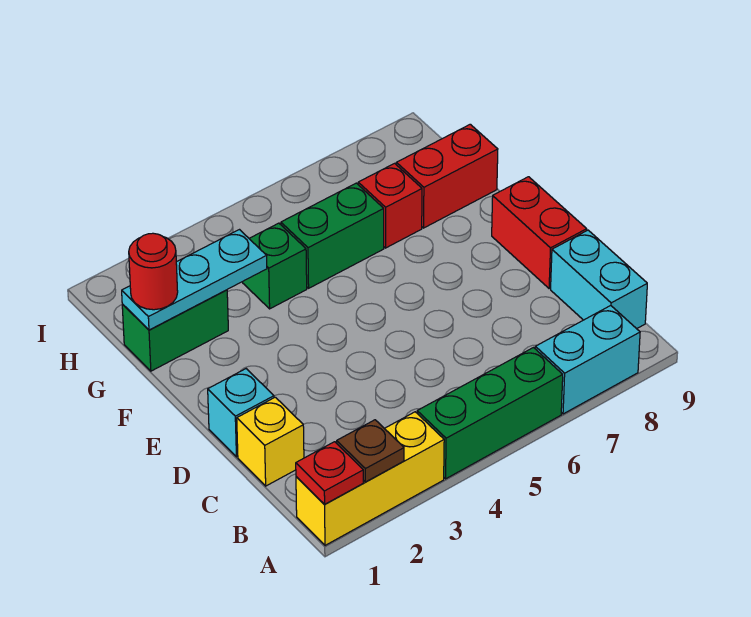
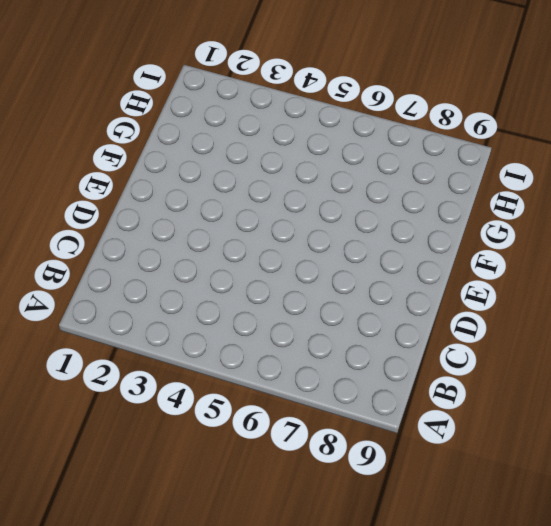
none -> yellow 1x3 brick [296,412,444,545]
none -> green 1x3 brick [417,348,563,479]
none -> cyan 1x2 brick [535,306,640,414]

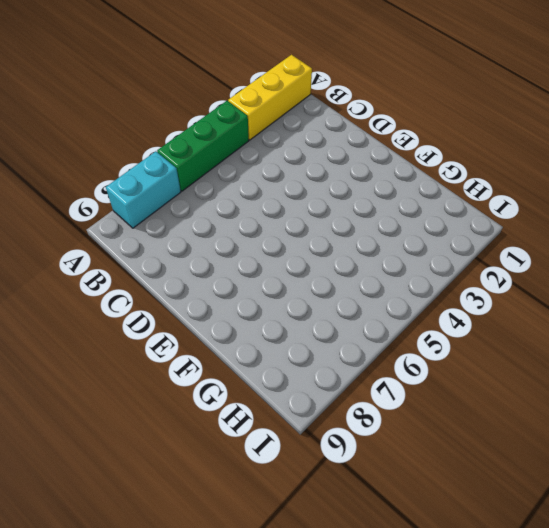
none -> cyan 1x2 brick [551,230,647,329]
none -> yellow 1x1 brick [237,397,304,486]
none -> cyan 1x1 brick [208,369,274,457]

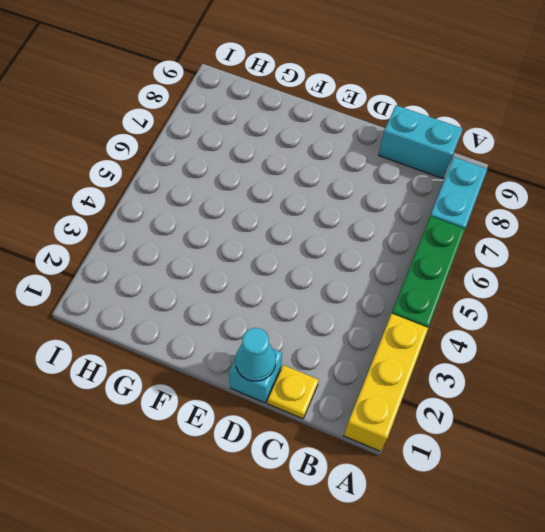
yellow 1x1 plate [267,365,319,419] -> yellow 1x1 brick [237,397,304,486]
cyan 1x1 cone [235,328,276,381] -> none
none -> red 1x2 brick [492,177,587,289]
none -> green 1x2 brick [122,290,228,371]
none -> green 1x1 brick [243,223,307,309]

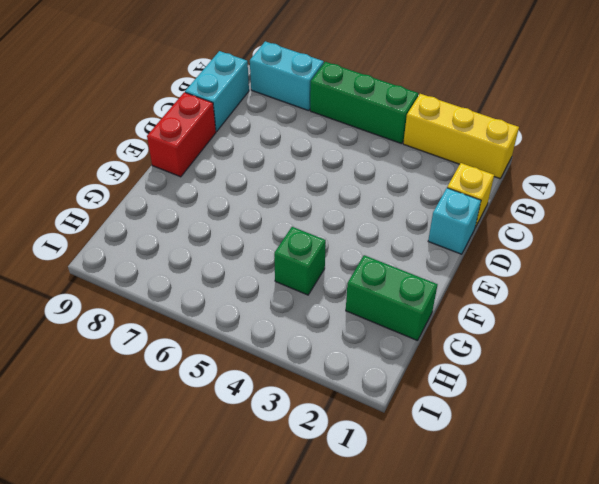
none -> green 1x2 brick [281,183,384,288]
none -> red 1x1 brick [358,163,422,248]
none -> red 1x2 brick [396,124,498,228]

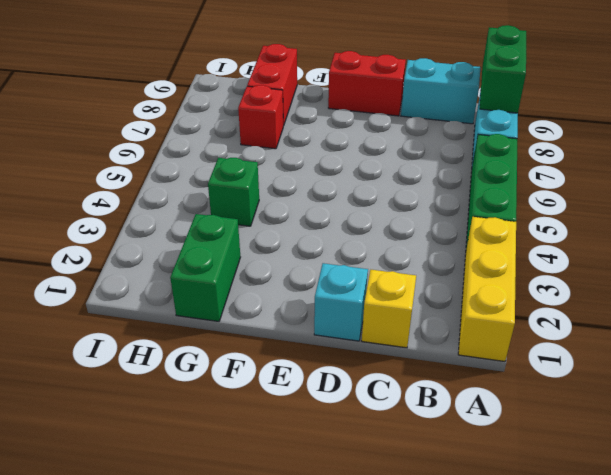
green 1x2 brick [480,25,526,113] -> green 1x2 brick moved to [281,183,384,288]
none -> red 1x1 plate [296,442,363,504]
none -> brown 1x1 plate [337,420,404,482]
none -> cyan 1x3 plate [122,230,267,330]

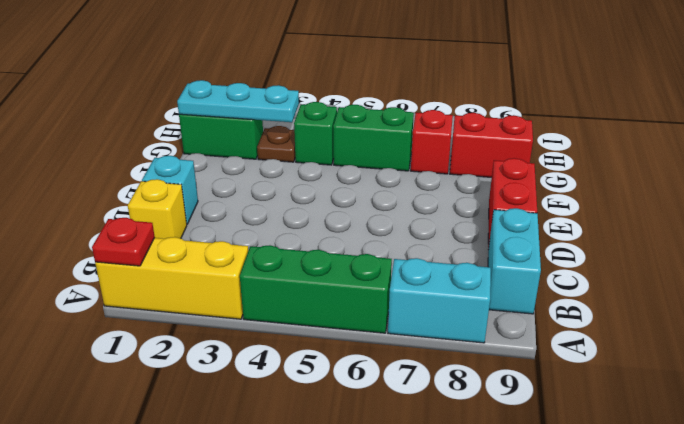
brown 1x1 plate [257,126,295,162] -> brown 1x1 plate moved to [337,420,404,482]
none -> red 1x1 round brick [129,233,178,310]

